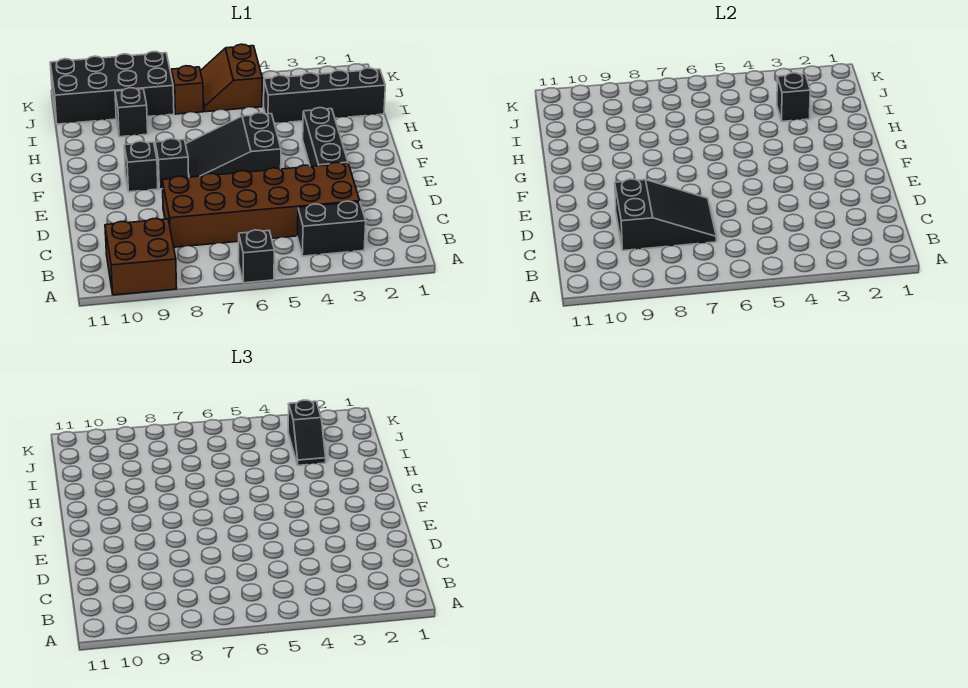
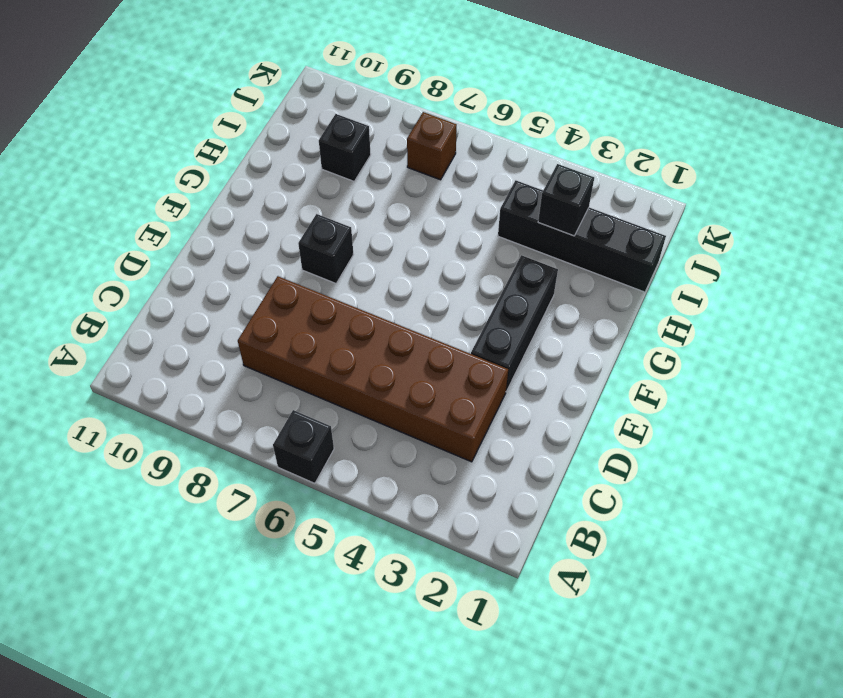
none -> brown 2x2 brick [105,219,177,295]
none -> black 1x2 brick [297,201,366,256]
none -> black 2x3 slope [186,113,281,177]

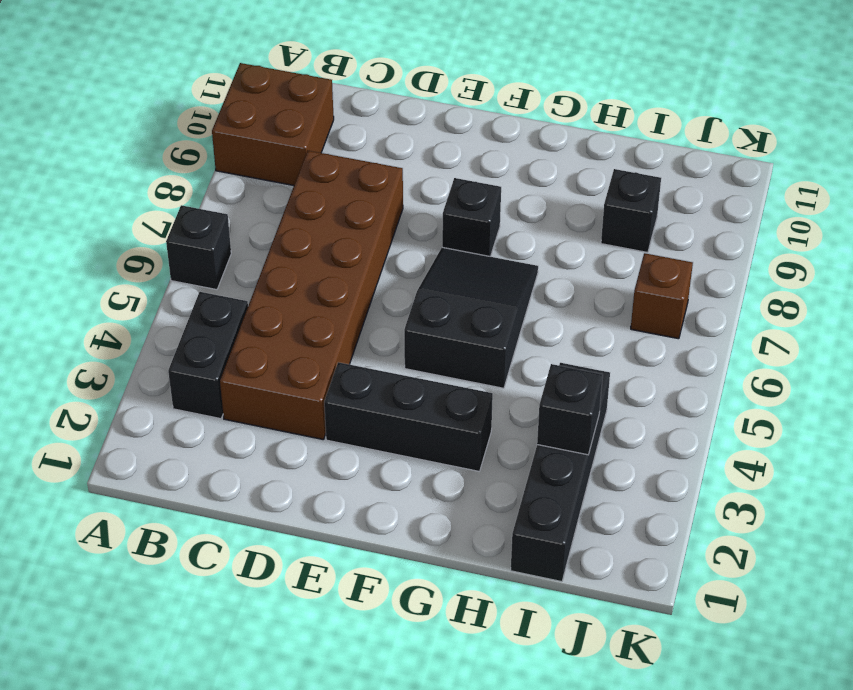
none -> black 1x1 brick [124,141,158,192]
none -> brown 2x2 slope [200,44,262,112]
none -> black 2x4 brick [50,52,174,124]

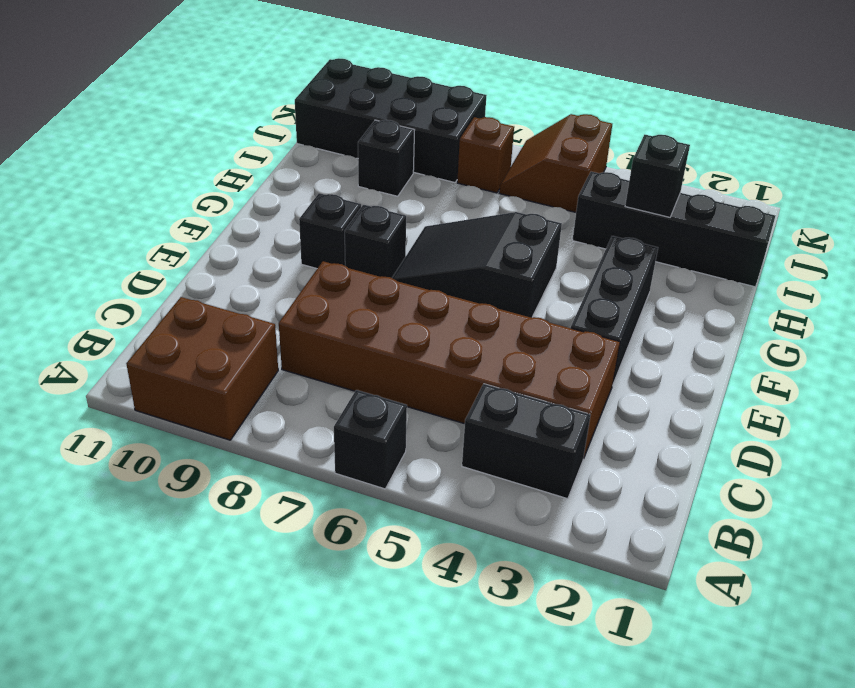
none -> black 2x3 slope [615,179,716,251]
none -> black 1x2 slope [288,400,326,465]

